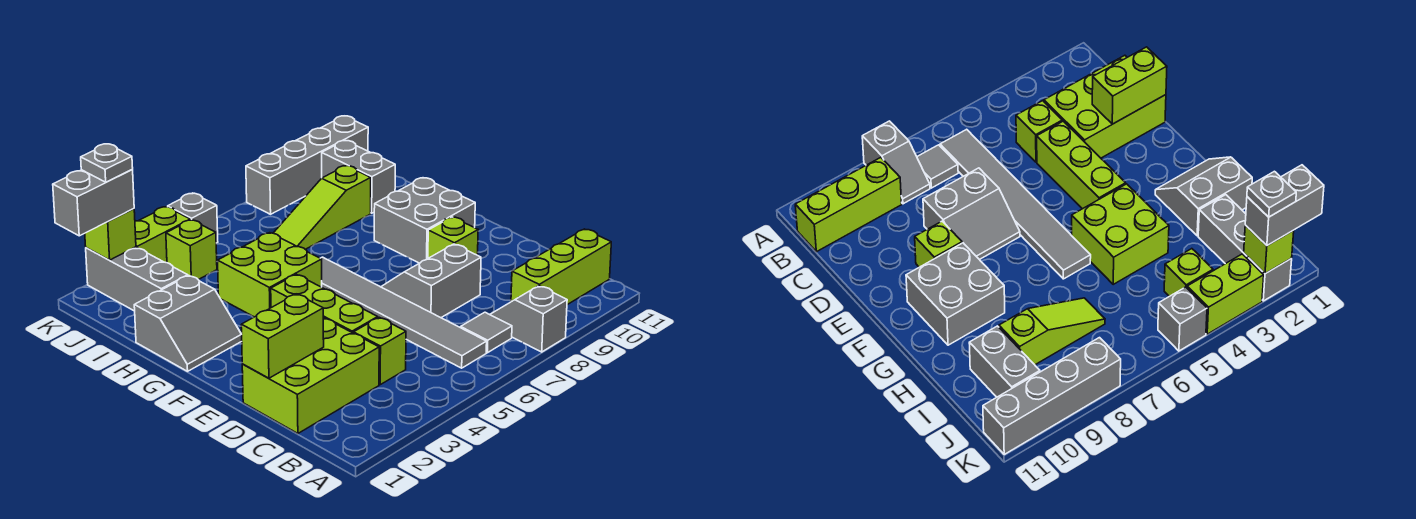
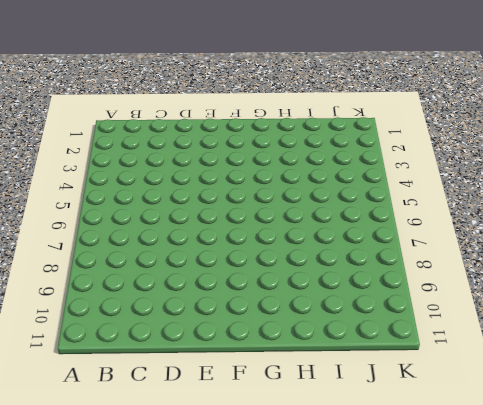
none -> grey 1x2 slope [490,286,567,352]
none -> grey 1x6 tile [321,257,487,368]
none -> grey 1x1 tile [461,312,512,353]

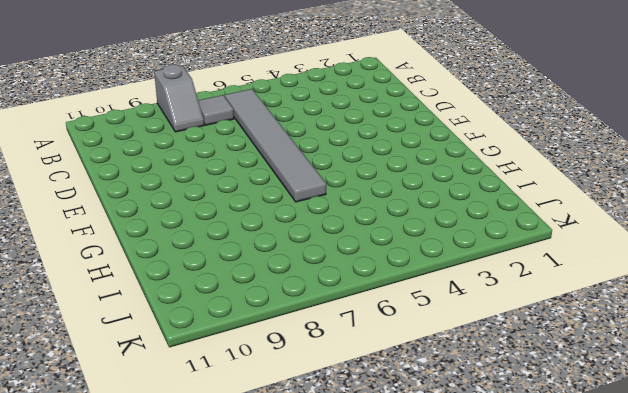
none -> lime 1x3 brick [511,229,611,305]
none -> lime 2x3 brick [242,318,379,434]
none -> lime 1x1 brick [353,317,406,385]

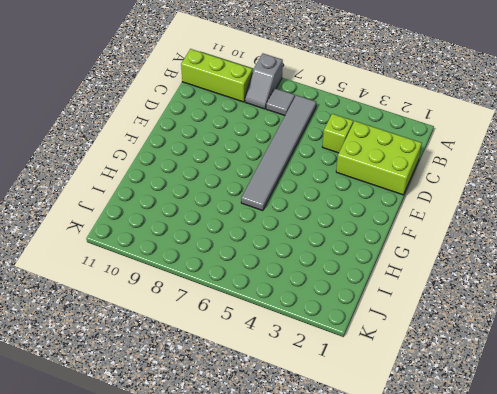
none -> lime 1x3 brick [271,274,378,333]
none -> grey 2x2 slope [381,244,481,318]
none -> lime 1x1 brick [428,217,478,258]

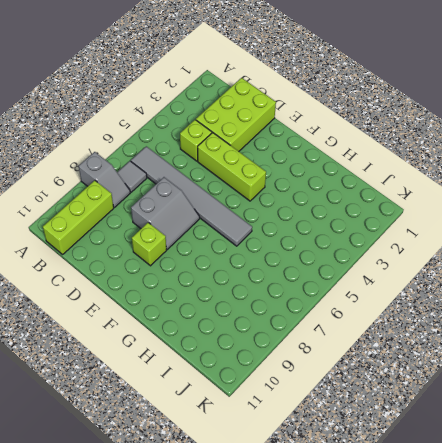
none -> grey 2x2 brick [374,178,475,263]
none -> grey 2x2 slope [134,276,242,371]
none -> lime 2x2 brick [218,233,322,317]

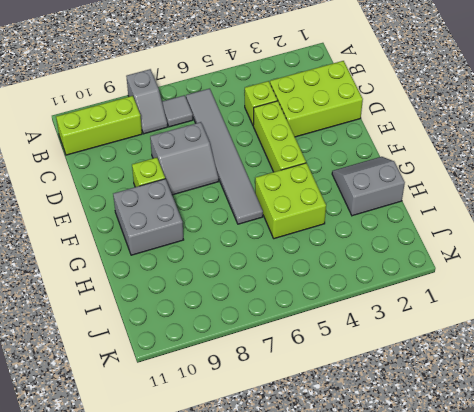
none -> grey 1x3 brick [86,247,188,311]
none -> lime 1x3 slope [274,166,371,249]
none -> grey 1x2 brick [322,141,395,213]

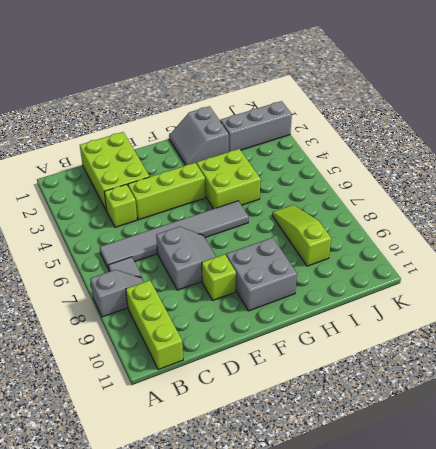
none -> grey 1x2 brick [322,141,395,213]
none -> lime 1x1 brick [166,220,217,280]
none -> lime 1x2 brick [135,207,190,263]

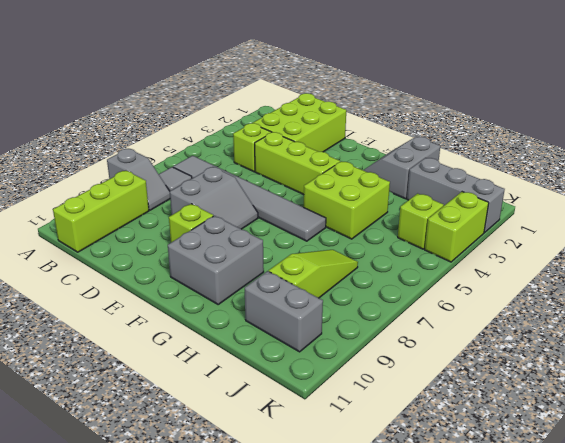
none -> grey 1x1 brick [168,193,218,243]
none -> grey 1x4 brick [246,116,368,214]
none -> lime 1x2 brick [241,294,324,378]

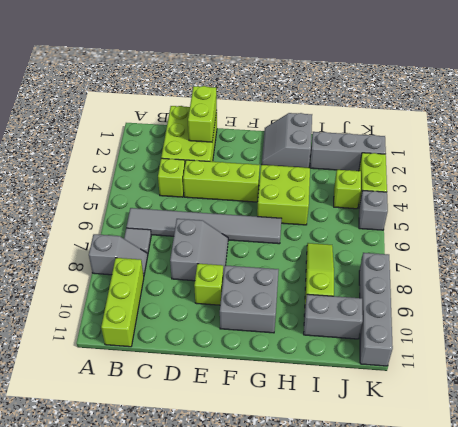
none -> lime 1x1 brick [85,209,136,260]
none -> grey 1x2 brick [53,170,134,236]
none -> grey 1x1 plate [81,144,133,182]

